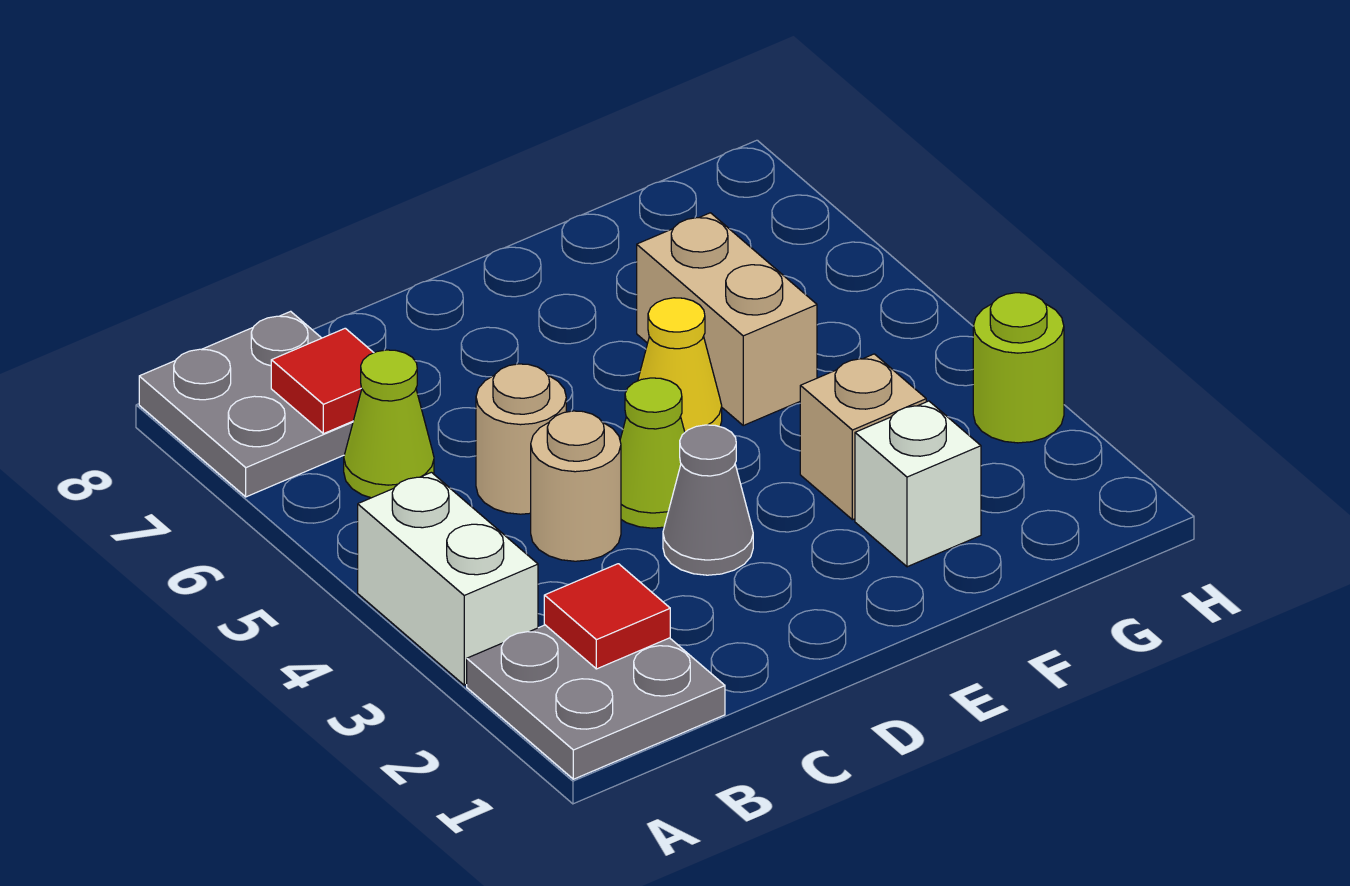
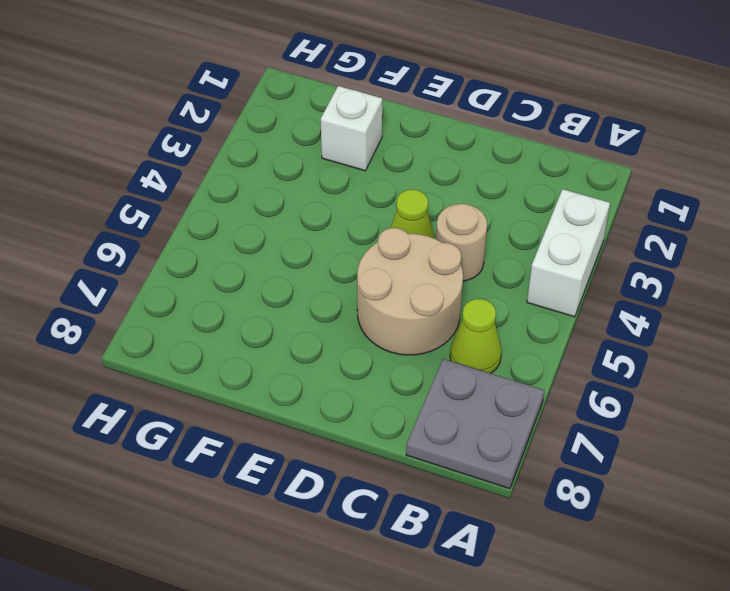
tan 2x2 round brick [357,228,463,355] -> tan 1x1 round brick [476,364,566,514]
none -> grey 2x2 plate [467,625,725,779]
none -> grey 1x1 cone [663,425,753,575]
none -> yellow 1x1 cone [638,298,722,432]

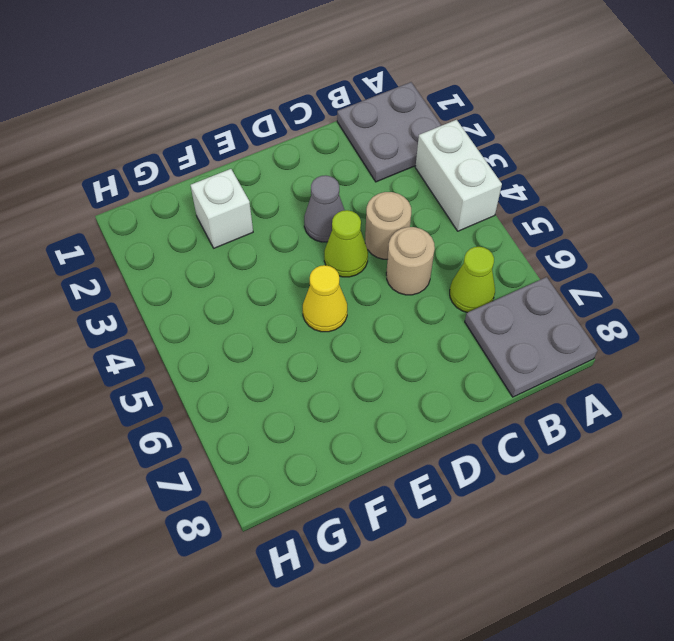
none -> tan 1x1 brick [800,354,926,520]
none -> tan 1x2 brick [637,213,817,425]
none -> lime 1x1 round brick [973,293,1064,443]

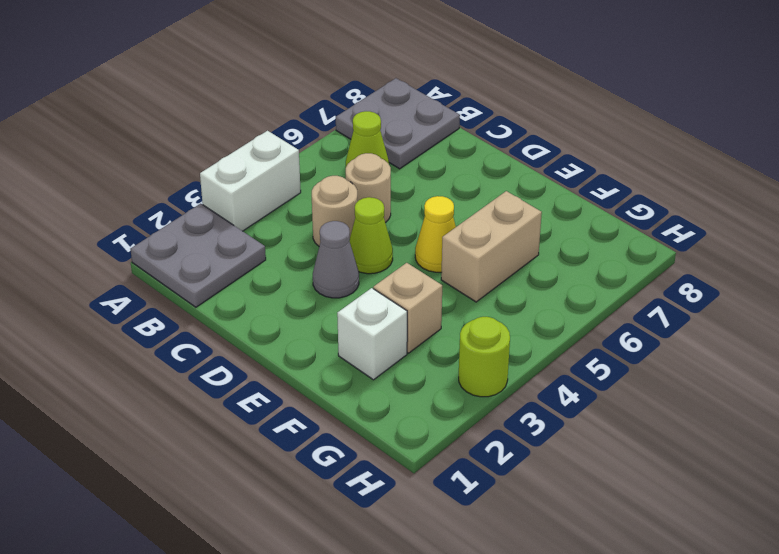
none -> red 1x1 tile [544,564,670,669]
none -> red 1x1 tile [271,328,374,434]

